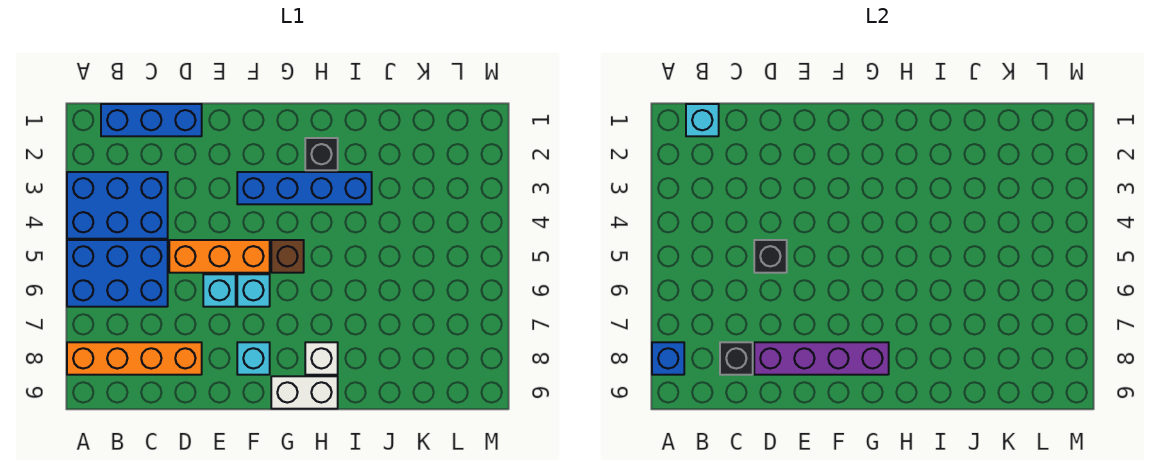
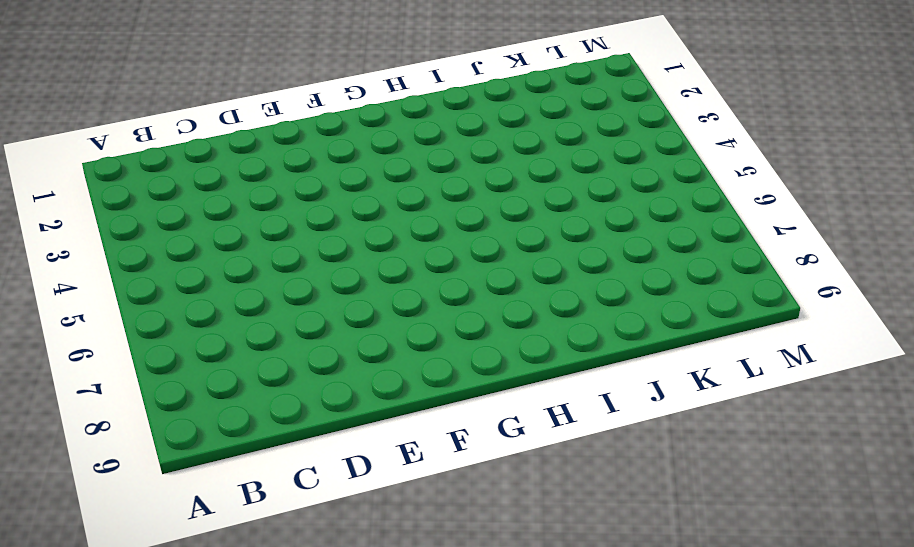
none -> blue 2x3 brick [67,172,168,239]
none -> blue 2x3 brick [67,240,168,307]
none -> orange 1x4 brick [67,342,202,375]

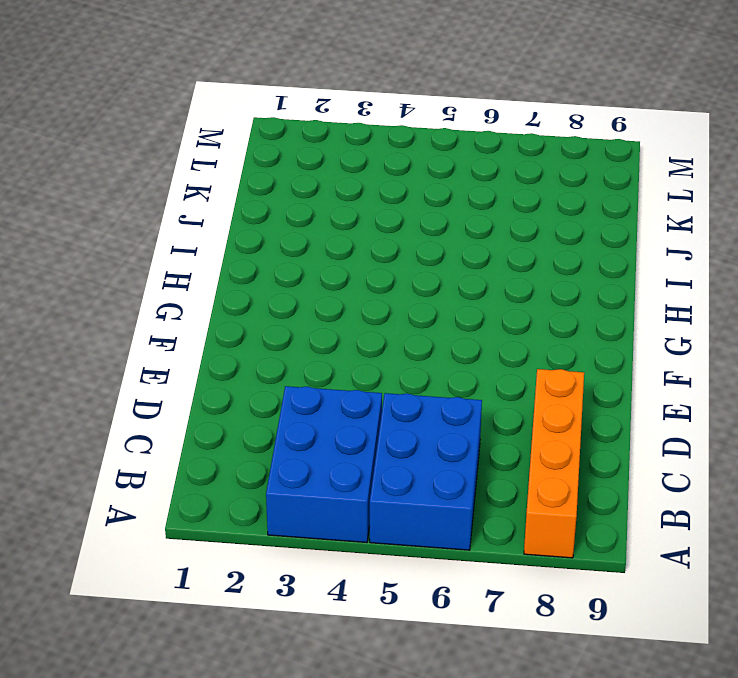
none -> blue 1x3 brick [101,104,202,136]
none -> orange 1x3 brick [169,240,270,273]
none -> cyan 1x1 brick [203,274,236,307]

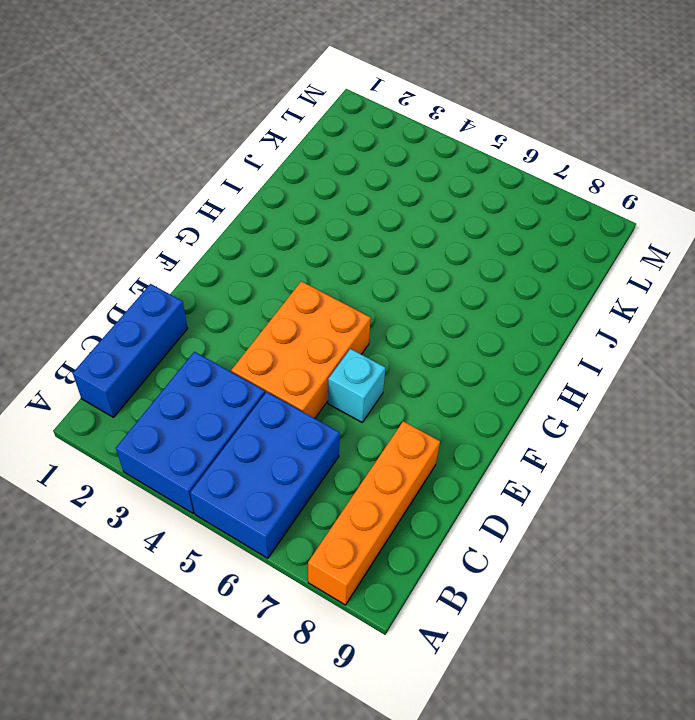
orange 2x3 brick [231,281,371,418] -> orange 1x3 brick [169,240,270,273]
none -> blue 1x4 brick [237,172,372,204]
none -> cyan 1x1 brick [237,274,270,307]
none -> cyan 1x1 brick [237,342,270,375]

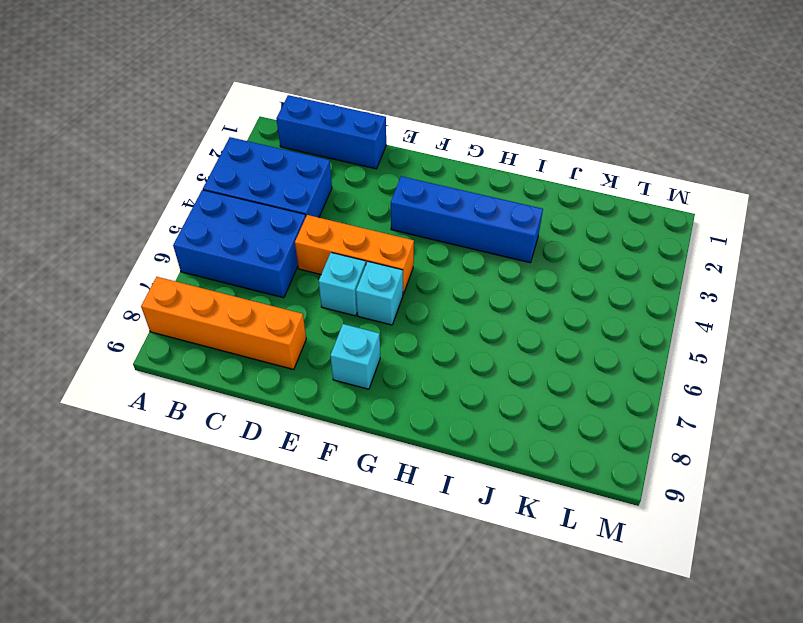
none -> brown 1x1 brick [271,240,304,273]
none -> white 1x2 brick [271,376,338,409]
none -> black 1x1 brick [305,138,338,170]

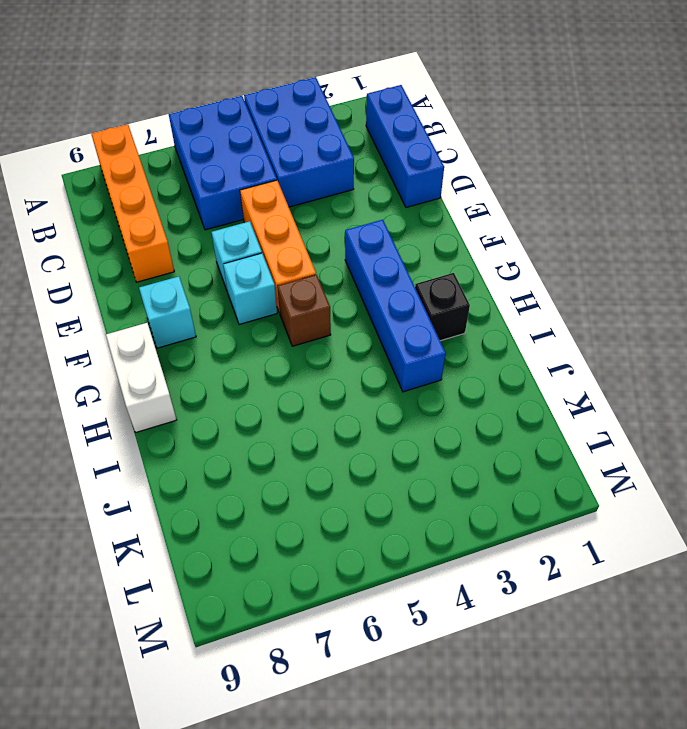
none -> white 1x1 brick [305,342,338,375]
none -> blue 1x1 brick [652,342,684,375]
none -> cyan 1x1 brick [686,104,719,136]

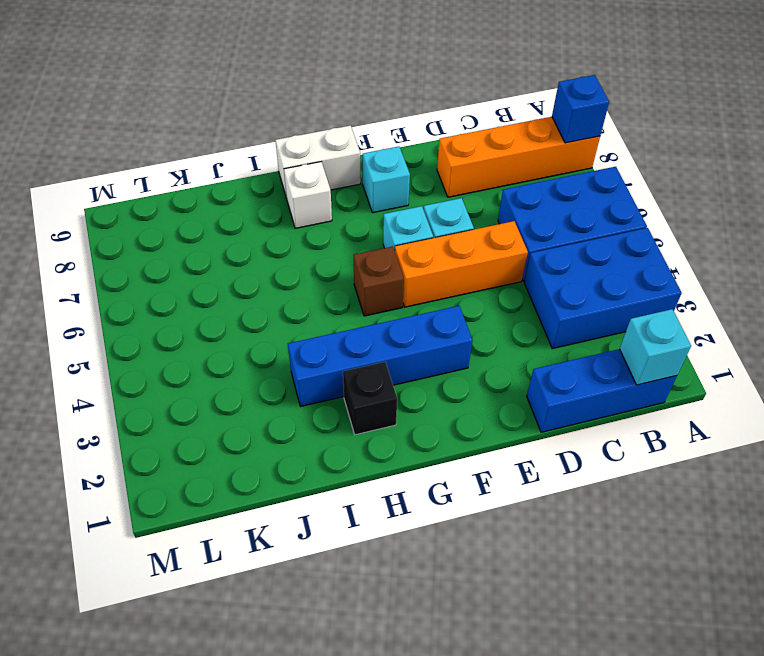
none -> black 1x1 brick [720,342,753,375]
none -> black 1x1 brick [754,240,787,273]
none -> purple 1x4 brick [754,342,889,375]

